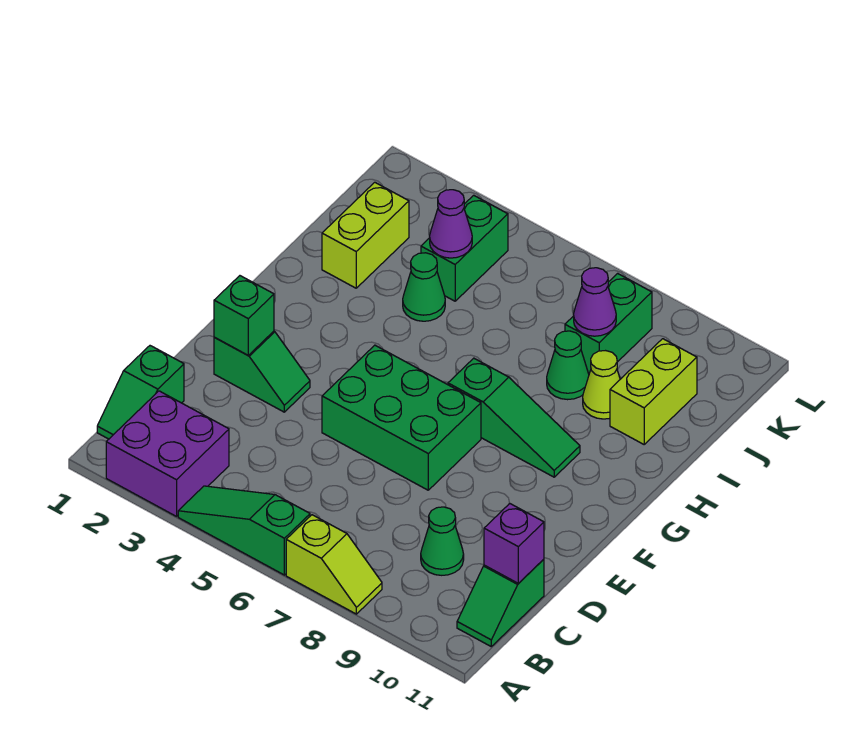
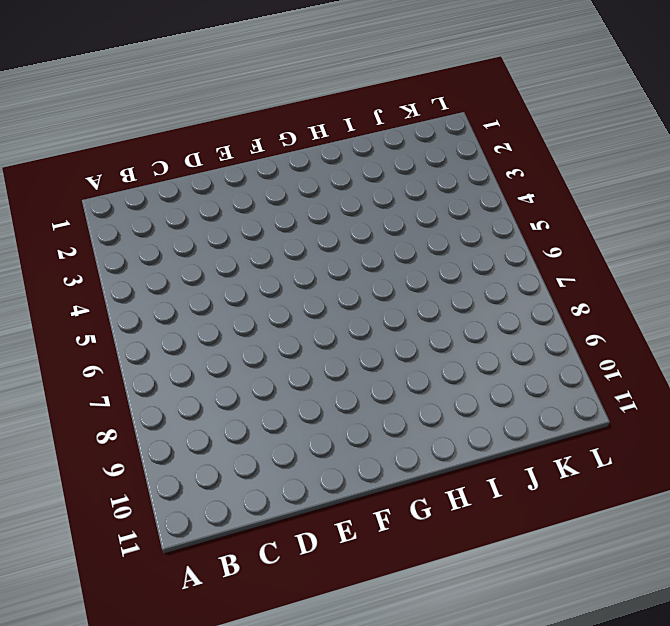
none -> purple 2x2 brick [106,391,229,516]
none -> green 1x3 slope [178,486,310,575]
none -> lime 1x2 slope [286,515,382,614]

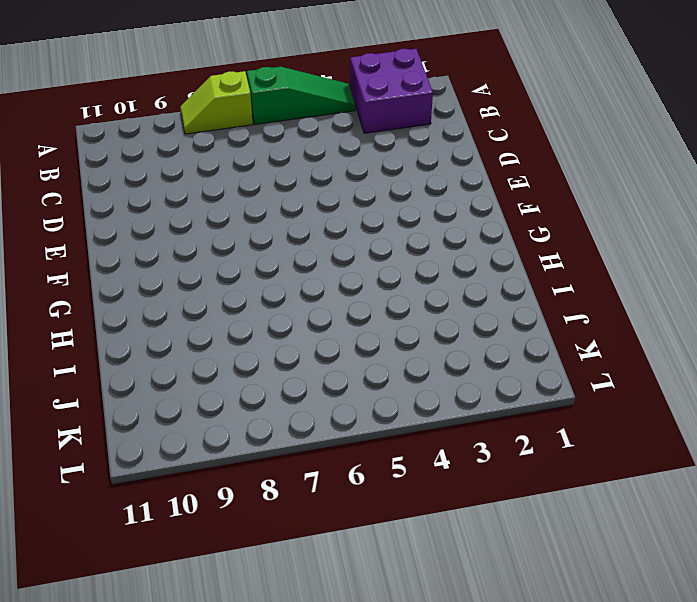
none -> green 1x2 slope [97,346,184,439]
none -> green 1x2 slope [457,559,544,646]
none -> green 1x1 cone [421,507,464,575]

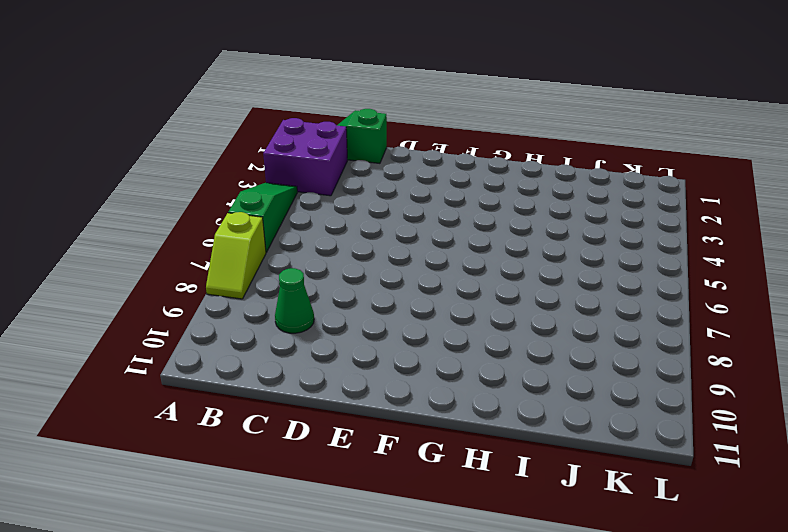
none -> green 1x2 slope [457,559,544,646]
none -> green 1x2 slope [214,331,310,412]
none -> green 2x3 brick [322,345,481,490]

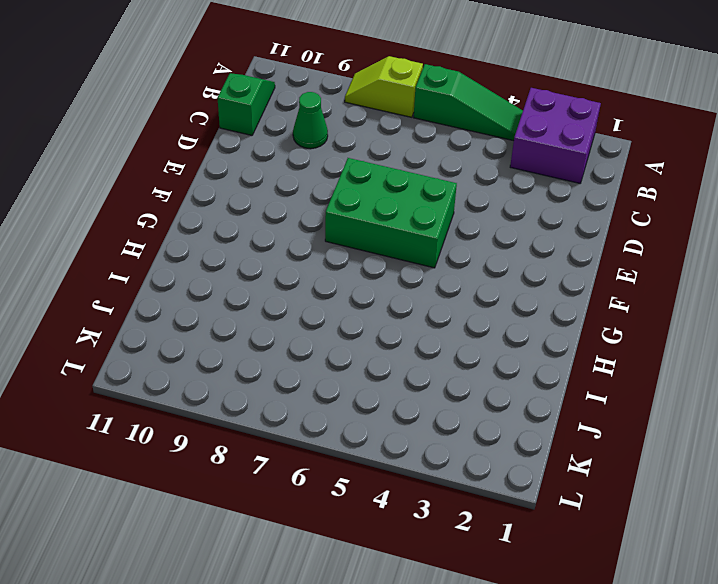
none -> green 1x2 slope [97,346,184,439]
none -> green 1x2 slope [214,331,310,412]
none -> green 1x3 slope [448,358,580,477]

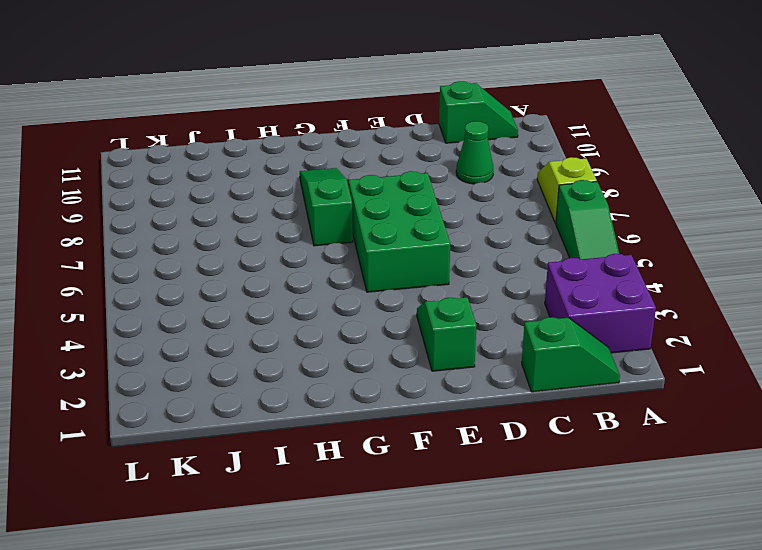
none -> lime 1x2 brick [322,182,409,288]
none -> green 1x1 cone [403,253,445,321]
none -> green 1x1 cone [547,331,589,400]

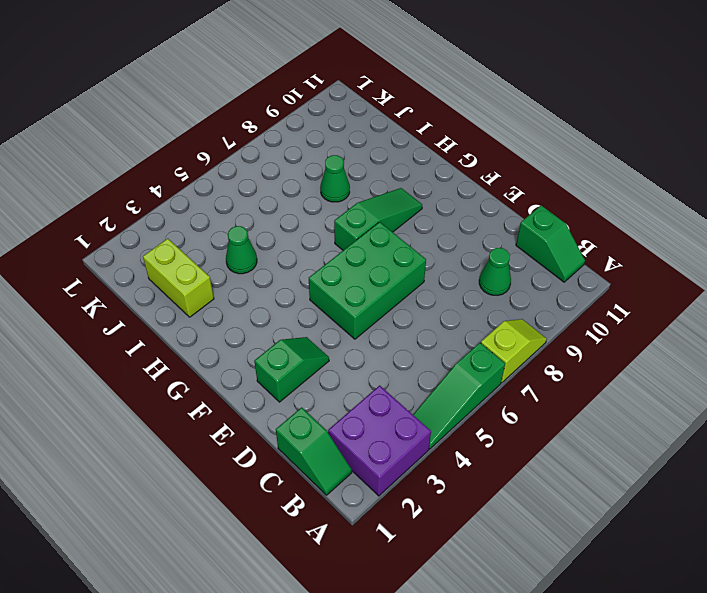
none -> lime 1x1 cone [583,351,620,419]
none -> lime 1x2 brick [610,339,697,444]
none -> green 1x2 brick [421,195,508,301]

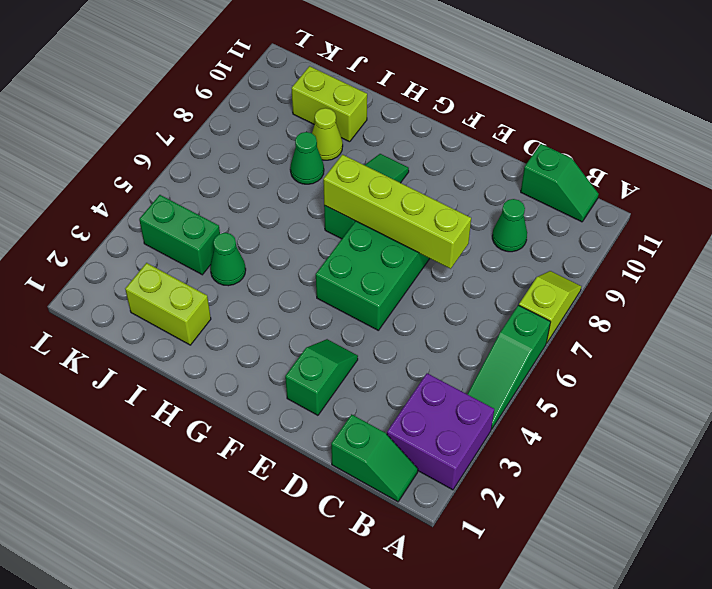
lime 1x4 brick [323,155,471,269] -> none
none -> green 1x2 brick [565,273,652,374]
none -> purple 1x1 brick [484,504,544,583]
none -> green 1x1 brick [214,276,274,355]

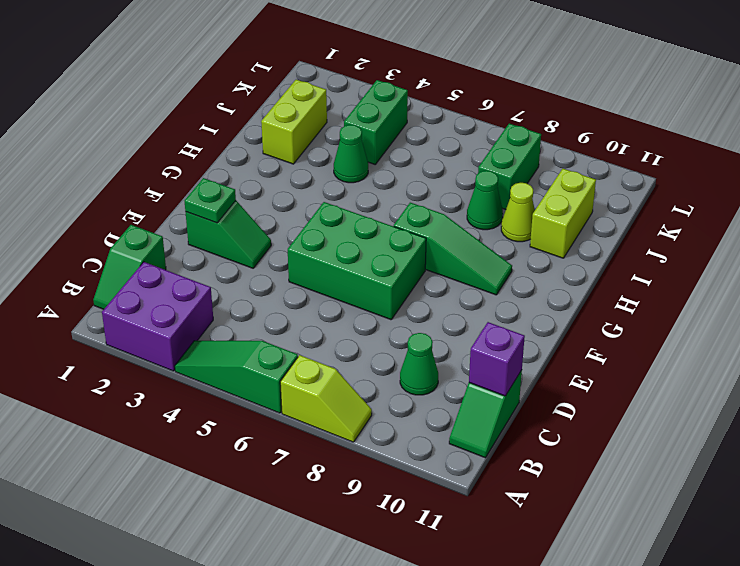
green 1x1 plate [185,178,236,223] -> green 1x1 brick [214,276,274,355]
none -> purple 1x1 cone [430,190,472,258]
none -> purple 1x1 cone [574,268,616,336]

